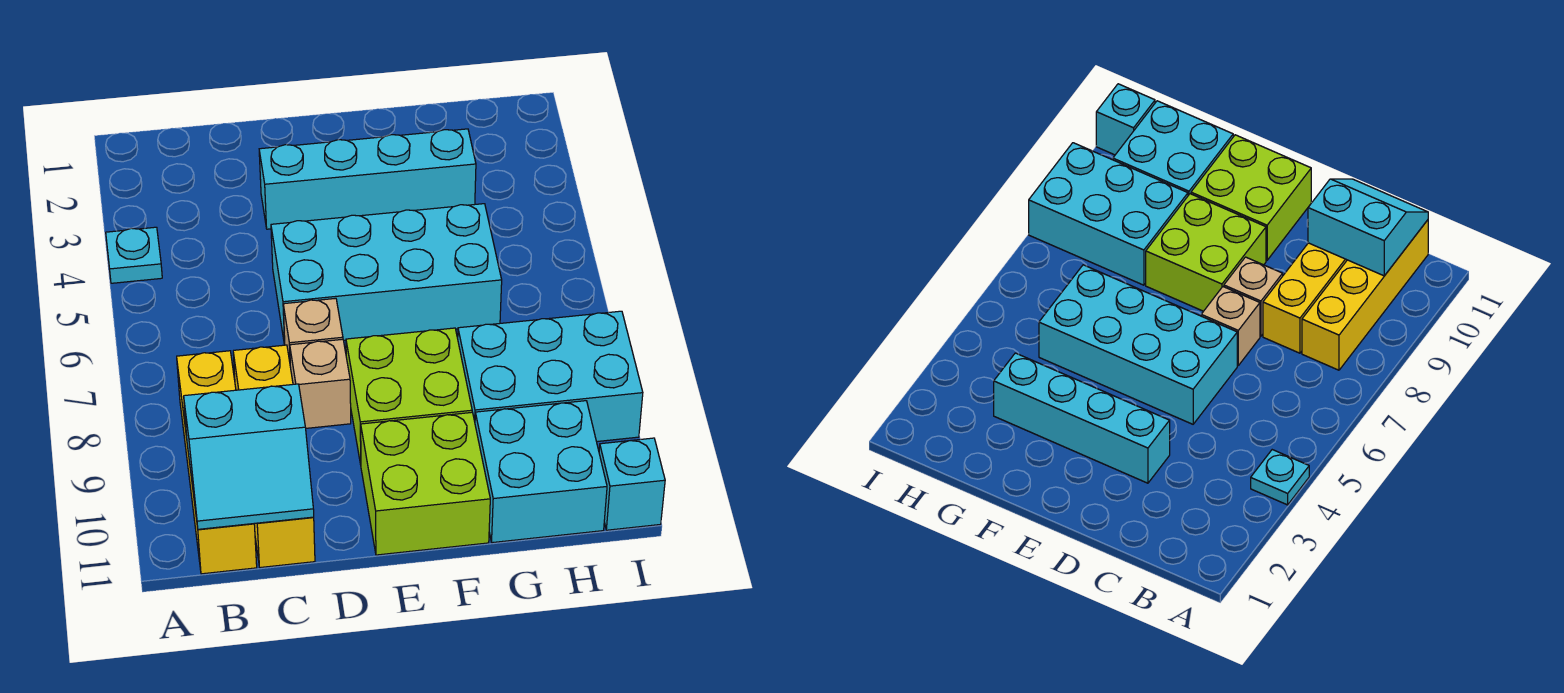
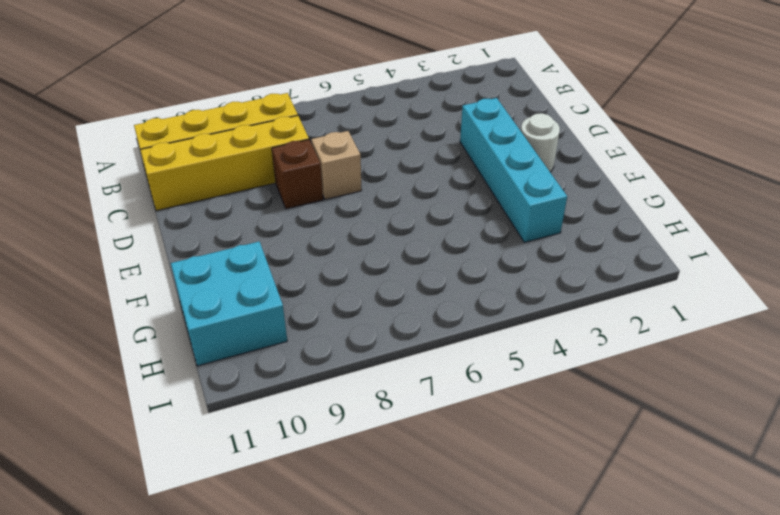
brown 1x1 brick [272,140,323,209] -> tan 1x1 brick [290,339,351,428]
white 1x1 round brick [521,113,560,172] -> none
none -> cyan 1x1 plate [106,227,162,283]
none -> cyan 2x4 brick [271,204,502,345]
none -> lime 2x2 brick [346,328,472,464]

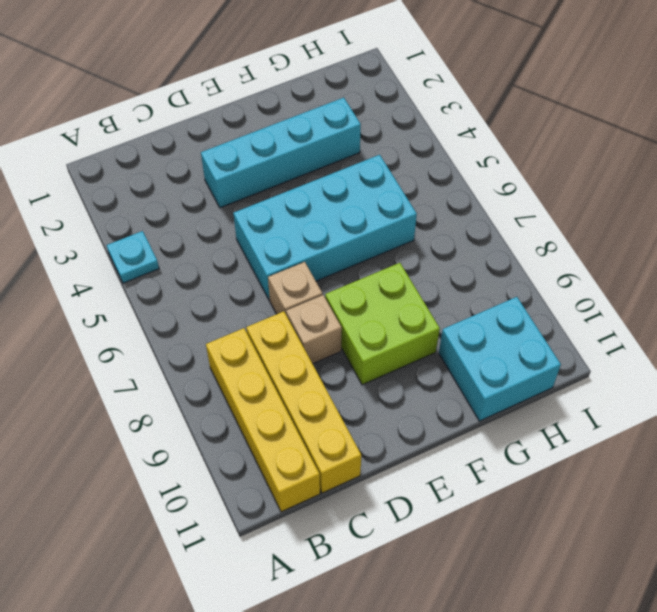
none -> lime 2x2 brick [361,412,490,555]
none -> cyan 2x3 brick [458,311,643,442]
none -> cyan 1x1 brick [599,438,665,530]

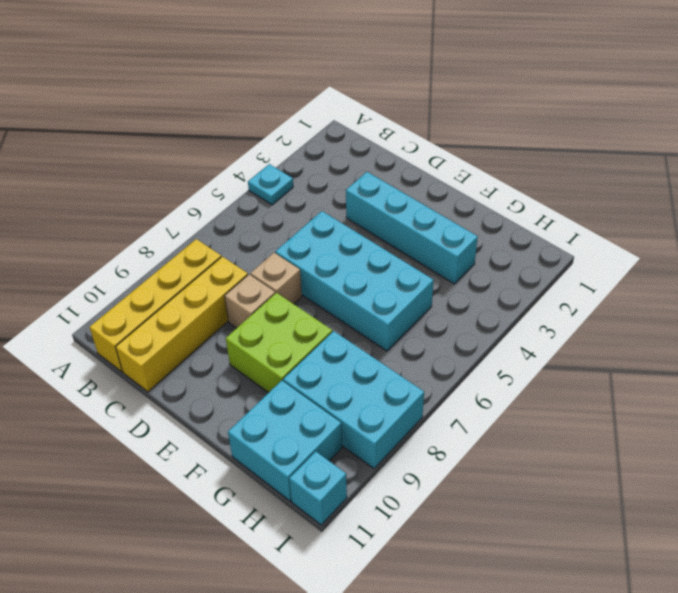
none -> lime 2x2 brick [361,412,490,555]
none -> cyan 2x2 slope [184,384,314,529]

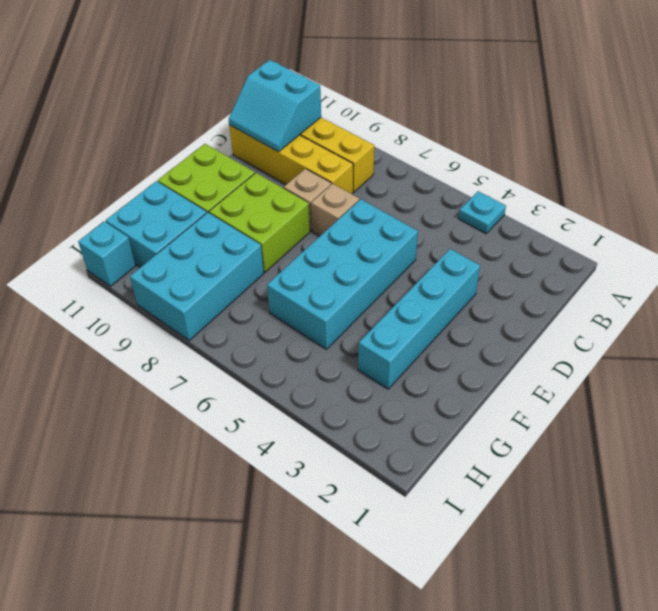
cyan 2x2 slope [229,60,321,152] -> cyan 2x2 slope turned to [184,384,314,529]

